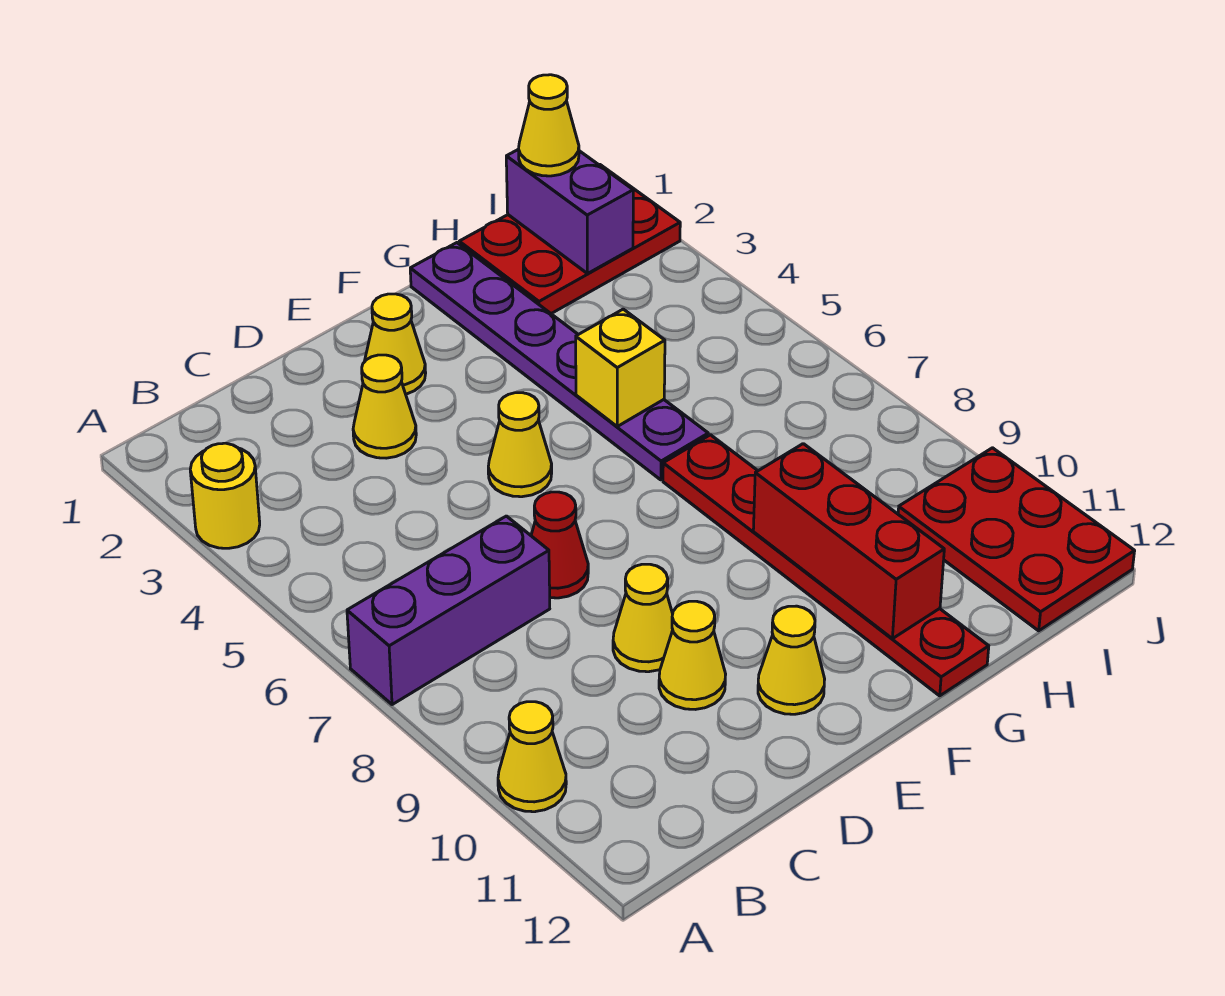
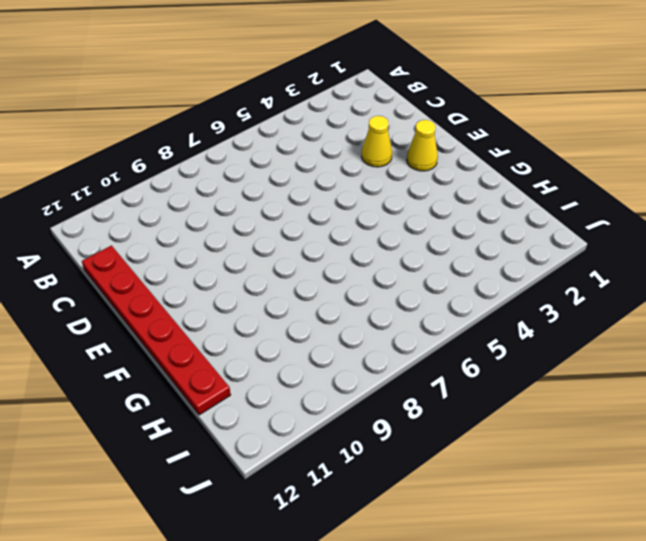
red 1x6 plate [82,246,231,415] -> red 1x6 plate turned to [663,435,989,696]
none -> yellow 1x1 round brick [190,443,260,548]
none -> purple 1x3 brick [347,516,550,705]
none -> yellow 1x1 cone [498,702,566,812]

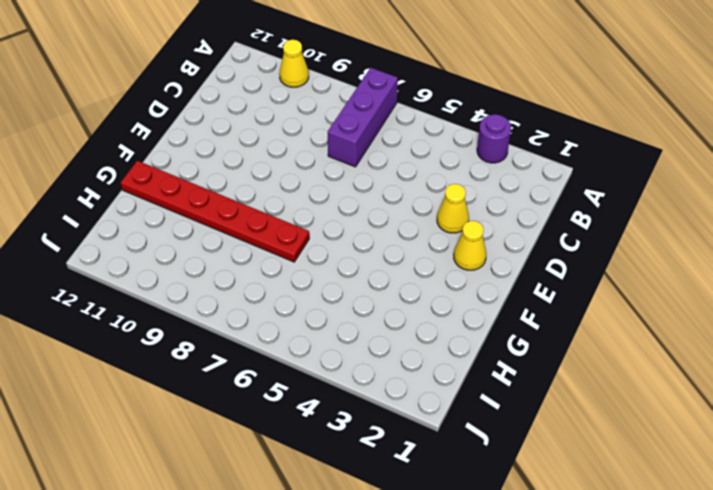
purple 1x1 round brick [477,114,511,163] -> yellow 1x1 round brick [190,443,260,548]
none -> red 1x1 cone [531,492,588,598]
none -> yellow 1x1 cone [613,564,673,672]
none -> yellow 1x1 cone [659,601,726,709]

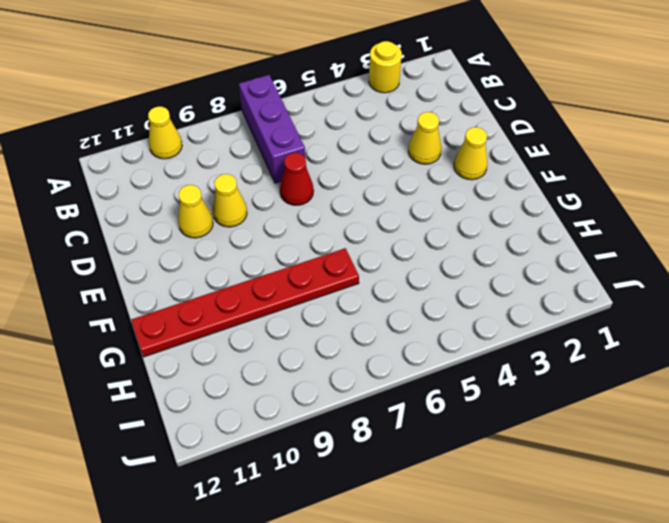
none -> yellow 1x1 cone [488,393,552,497]
none -> yellow 1x1 cone [758,606,825,714]
none -> purple 1x6 plate [410,243,708,480]

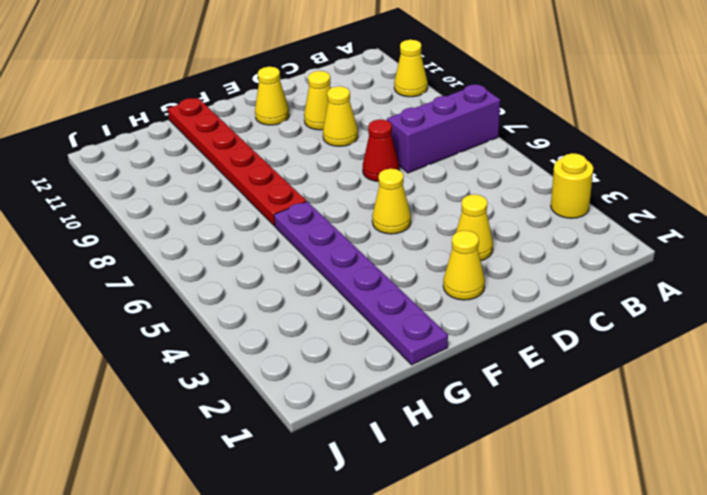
none -> red 2x3 plate [459,165,680,314]
none -> red 2x3 plate [898,448,1135,631]
none -> yellow 1x1 brick [576,309,665,426]

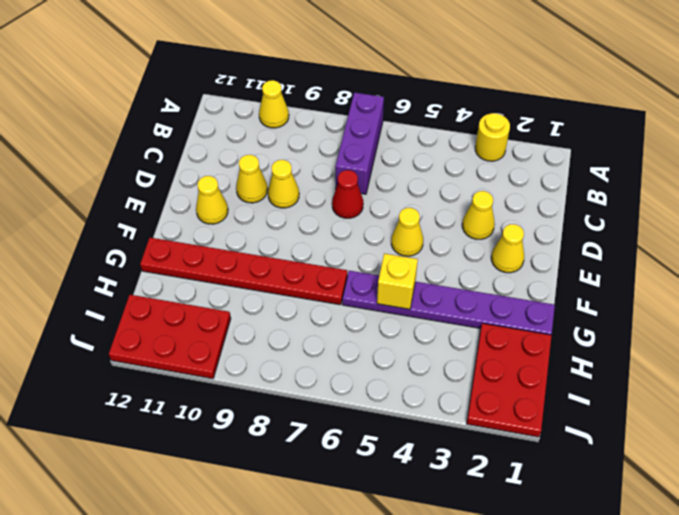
none -> red 1x3 brick [753,444,944,639]
none -> purple 1x2 brick [506,149,633,274]
none -> yellow 1x1 cone [519,75,579,176]

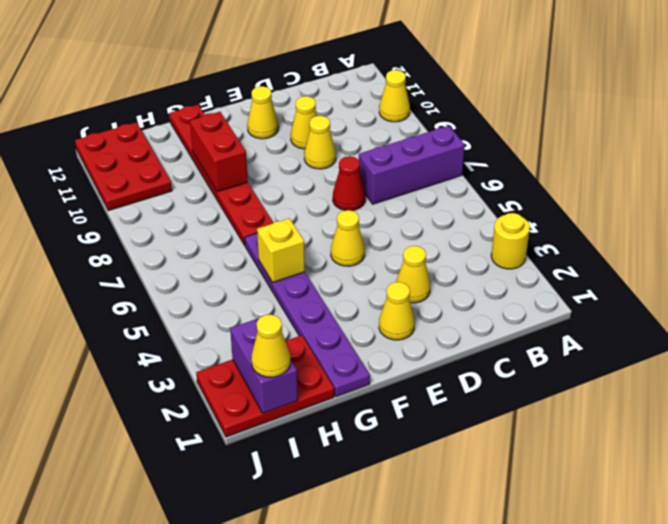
red 1x2 brick [190,112,248,192] -> red 1x3 brick [753,444,944,639]

